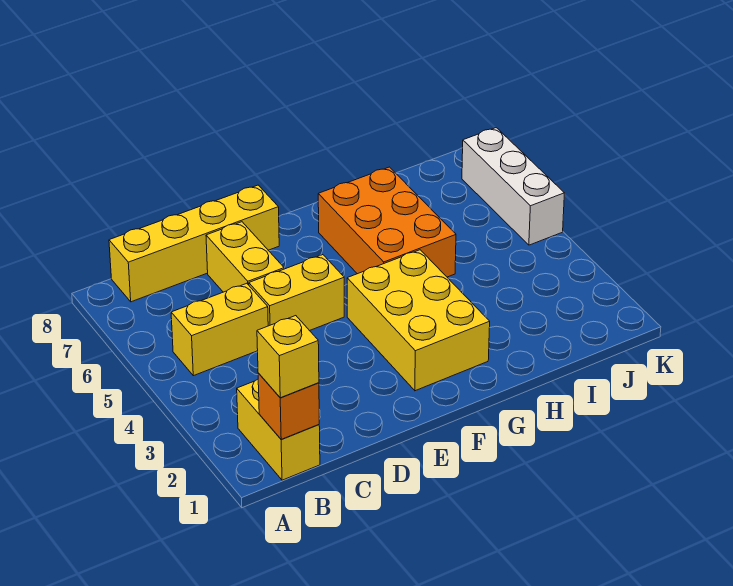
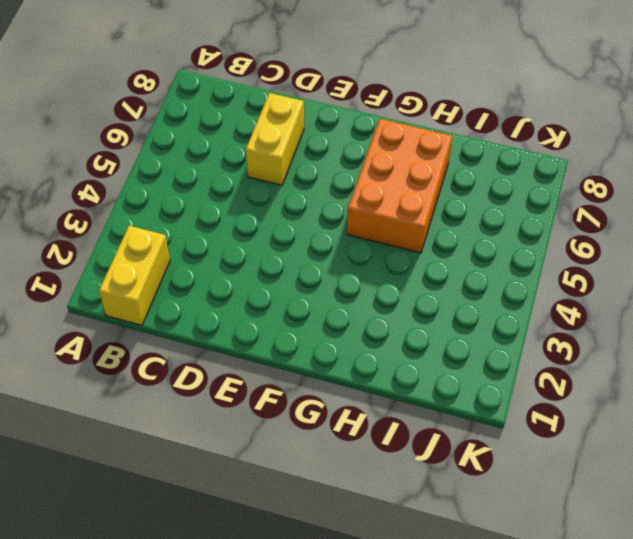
none -> yellow 1x2 brick [171,283,268,376]
none -> yellow 1x4 brick [109,185,279,302]

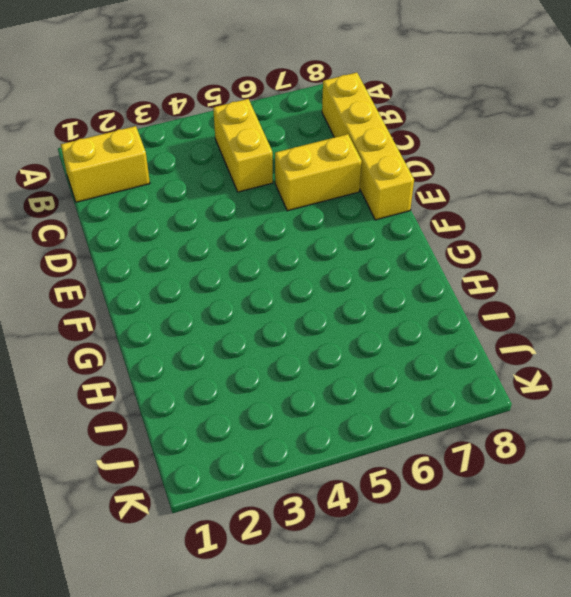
none -> yellow 1x2 brick [249,255,344,331]
none -> yellow 2x3 brick [347,250,490,391]

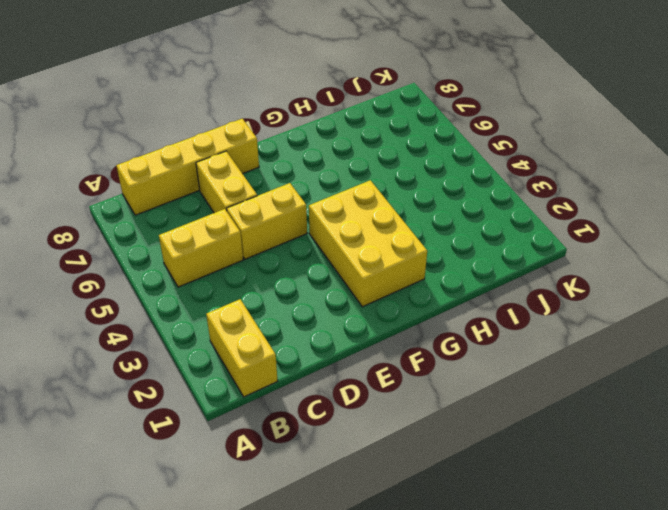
none -> orange 2x3 brick [318,167,456,277]
none -> white 1x3 brick [462,128,564,245]

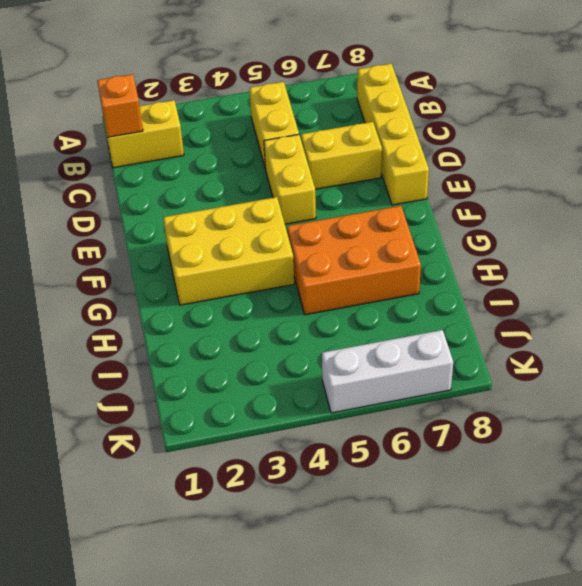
none -> yellow 1x1 brick [257,316,319,398]

